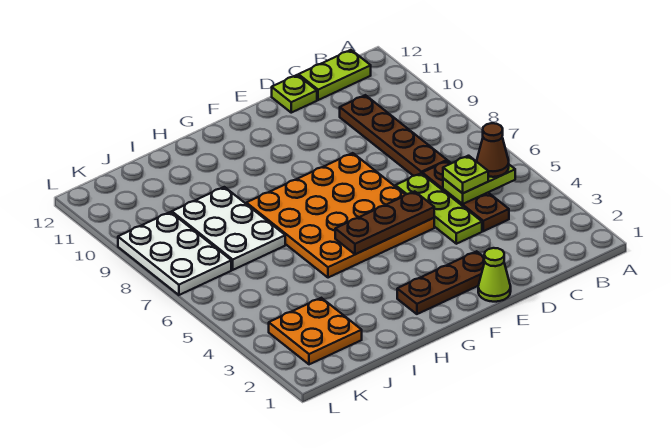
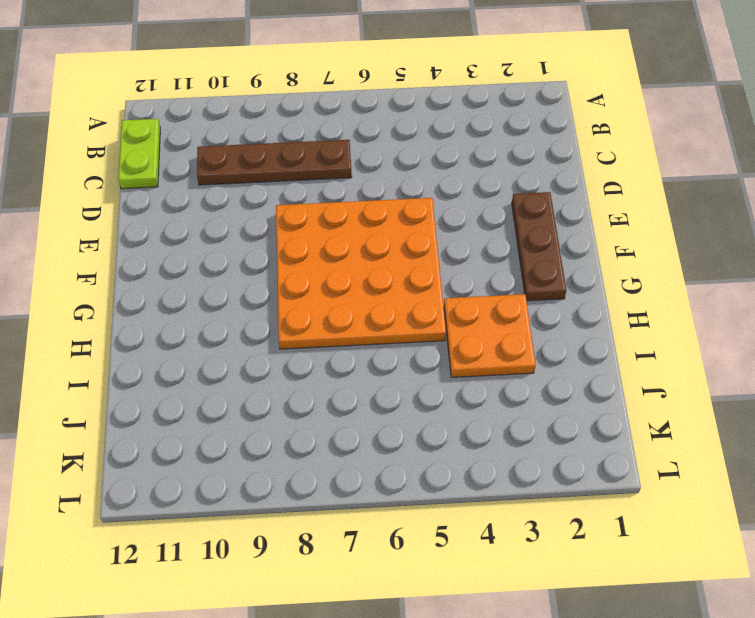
orange 2x2 plate [444,294,536,377] -> orange 2x2 plate moved to [269,298,362,364]
none -> brown 1x3 plate [422,161,509,231]
none -> lime 1x3 plate [395,173,482,244]
none -> lime 1x1 plate [272,75,317,113]

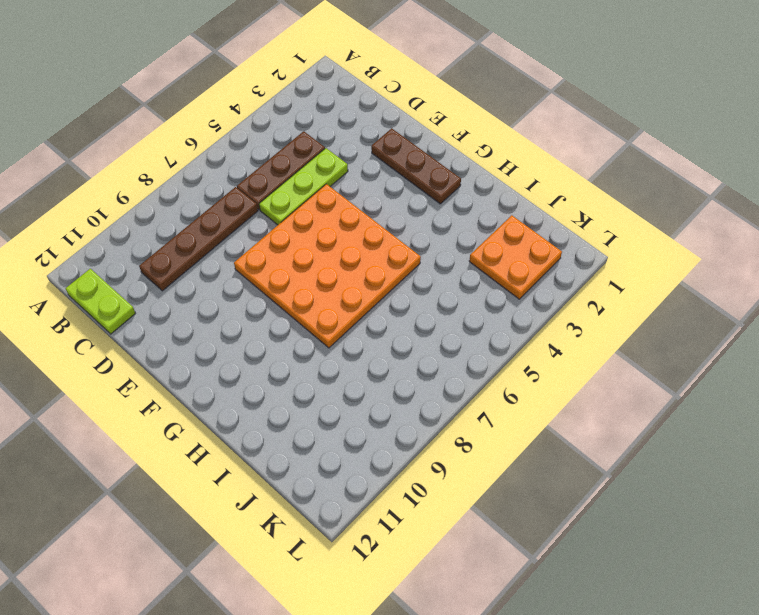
none -> lime 1x1 plate [272,75,317,113]
none -> lime 1x1 cone [478,248,511,302]
none -> white 2x3 plate [172,187,285,270]

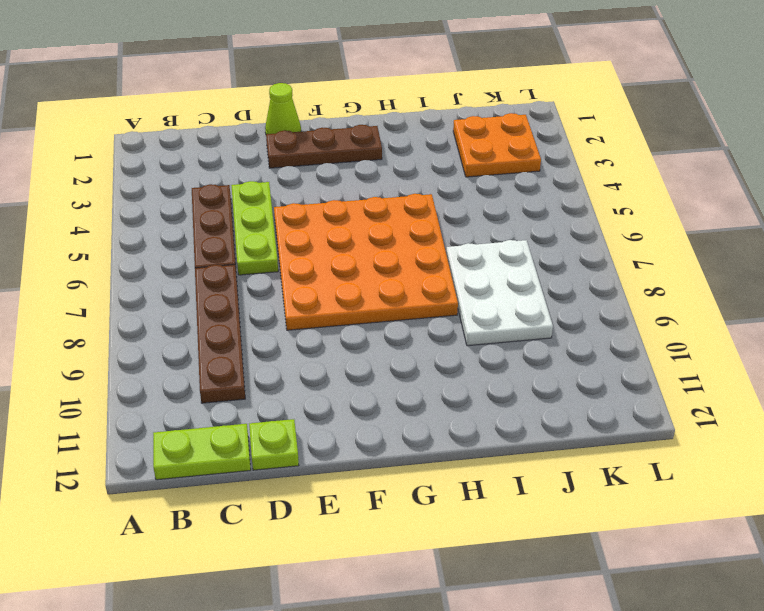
none -> white 2x3 plate [118,212,231,295]
none -> lime 1x2 plate [443,165,515,204]
none -> brown 1x3 plate [335,191,434,254]

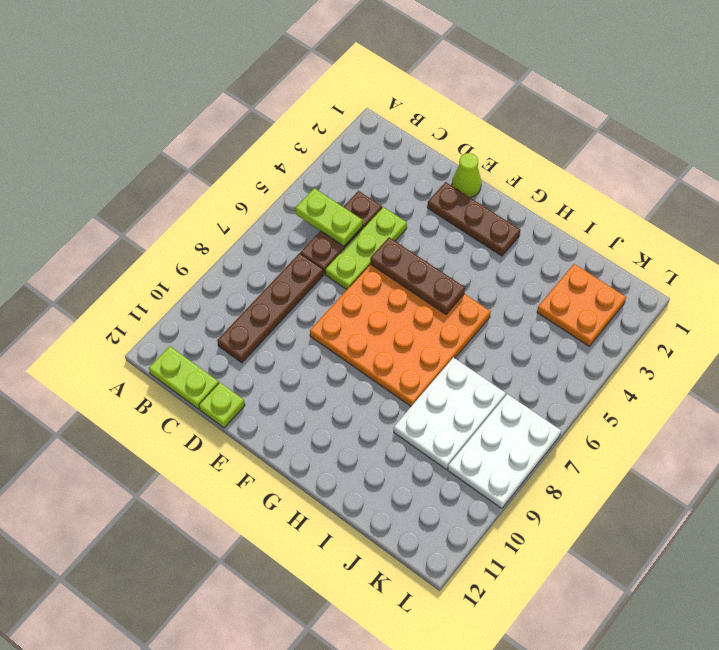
none -> brown 1x1 cone [476,123,509,177]
none -> lime 1x1 plate [443,156,488,193]

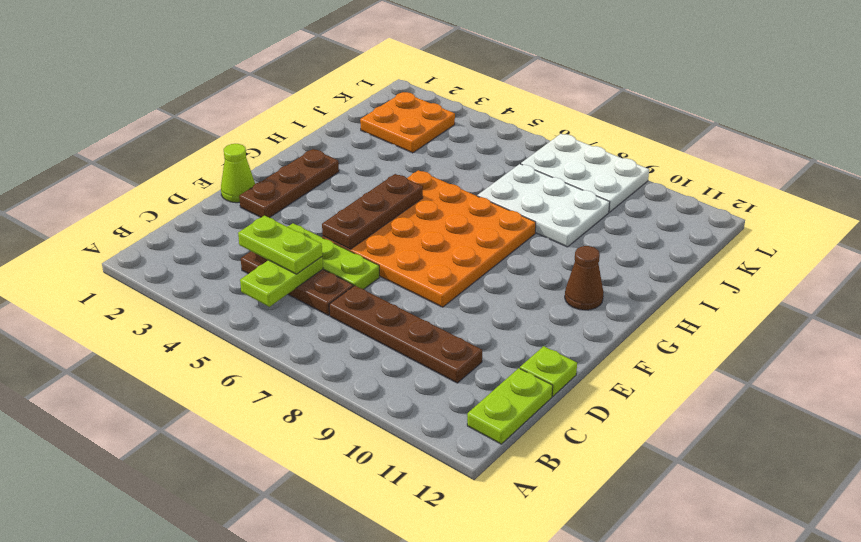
lime 1x2 plate [238,216,322,274] -> lime 1x1 plate [443,156,488,193]
brown 1x1 cone [565,246,604,310] -> brown 1x1 cone moved to [476,123,509,177]

